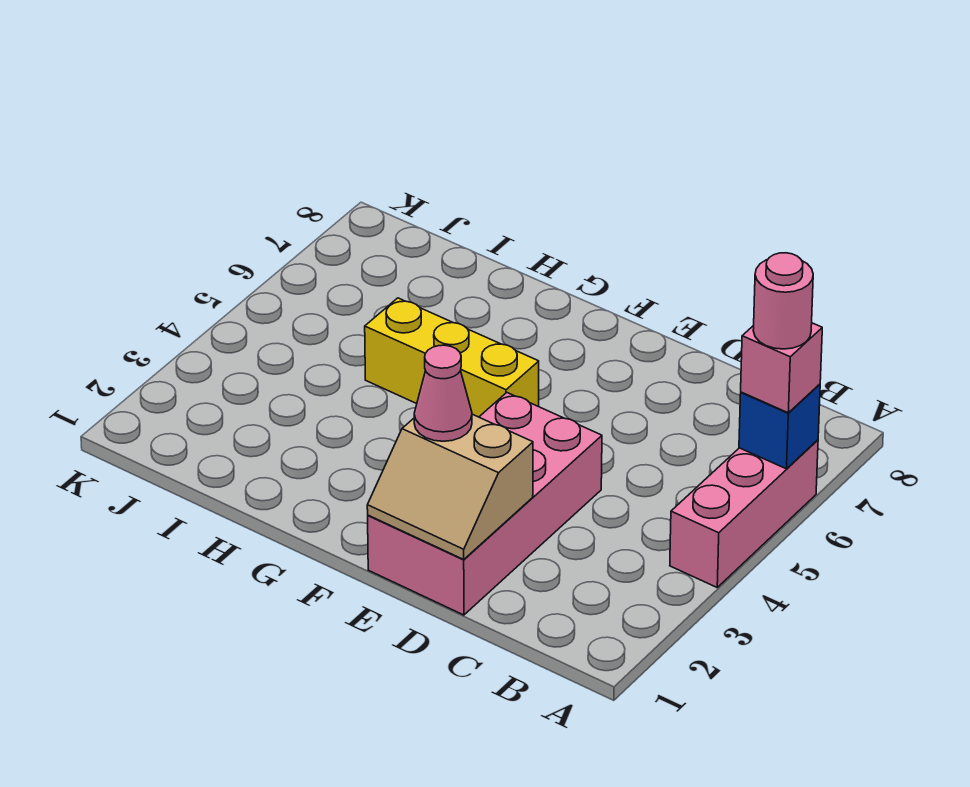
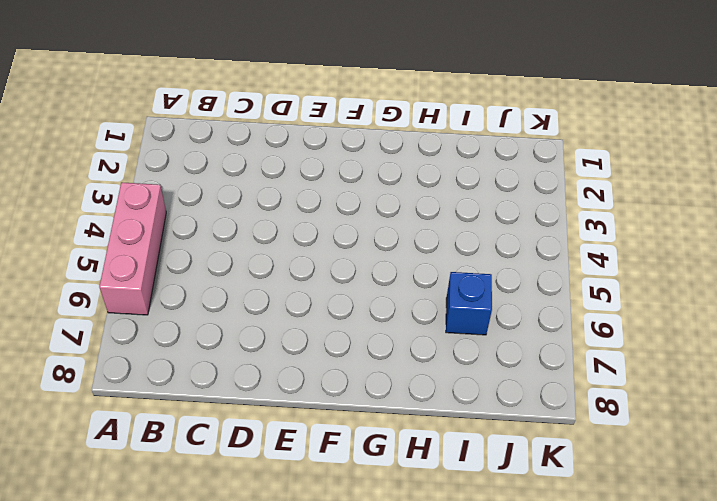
blue 1x1 brick [446,272,492,335] -> blue 1x1 brick moved to [739,384,820,469]
none -> pink 2x4 brick [368,393,602,615]
none -> yellow 1x3 brick [365,298,539,417]

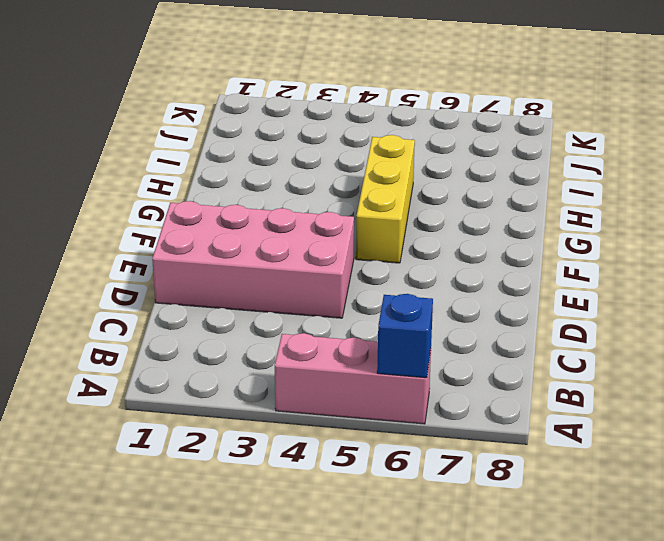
none -> tan 2x2 slope [367,414,533,559]
none -> pink 1x1 brick [741,323,822,413]

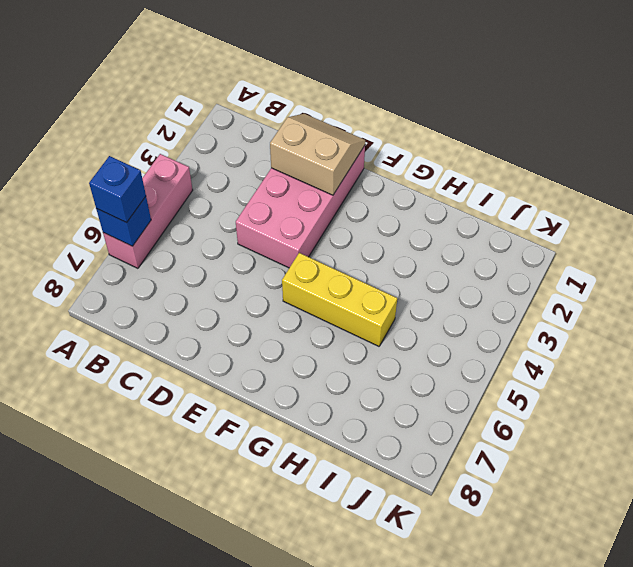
blue 1x1 brick [89,156,146,223] -> pink 1x1 brick [741,323,822,413]
none -> pink 1x1 cone [414,345,472,441]
none -> pink 1x1 round brick [753,253,813,349]

